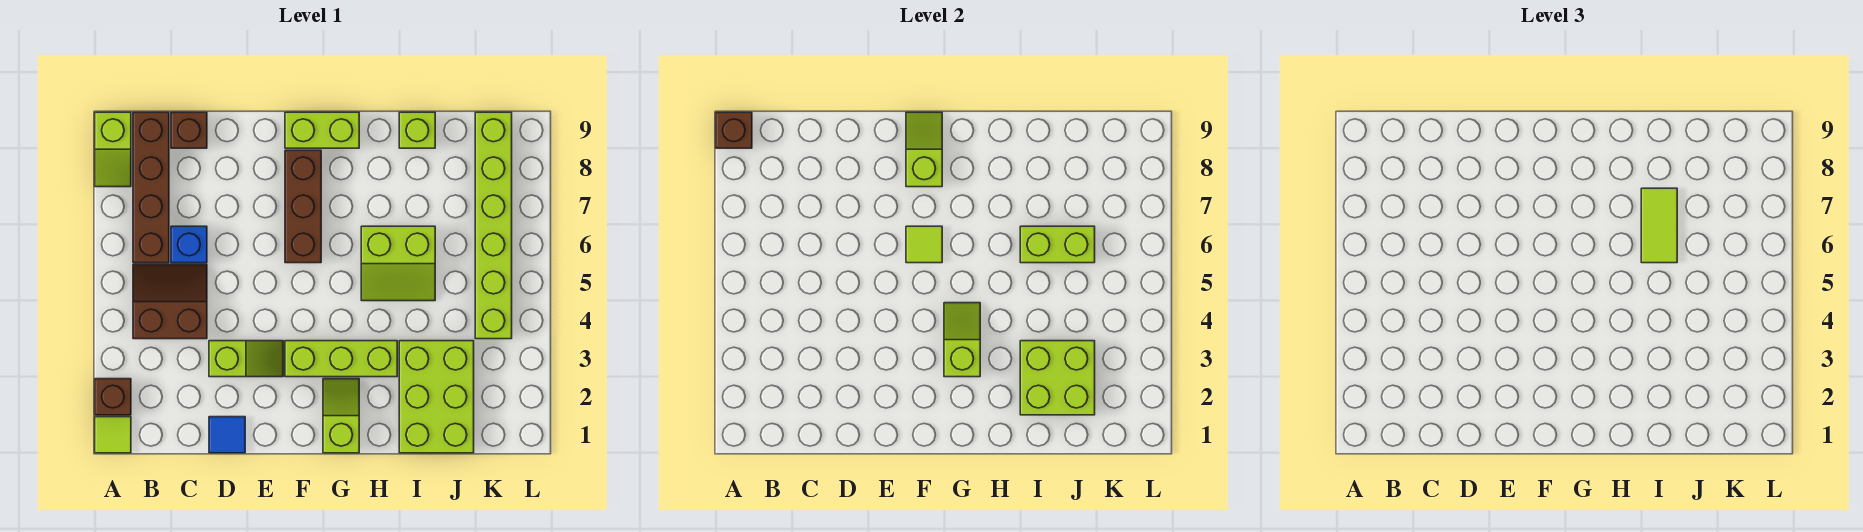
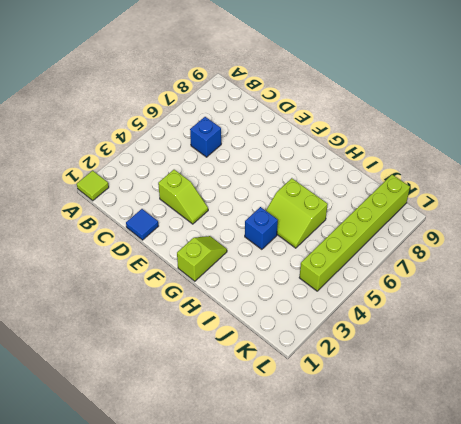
blue 1x1 brick [245,207,278,249] -> none
none -> brown 1x1 brick [95,379,131,415]
none -> lime 1x2 slope [95,112,131,187]
none -> brown 2x2 slope [133,264,207,339]

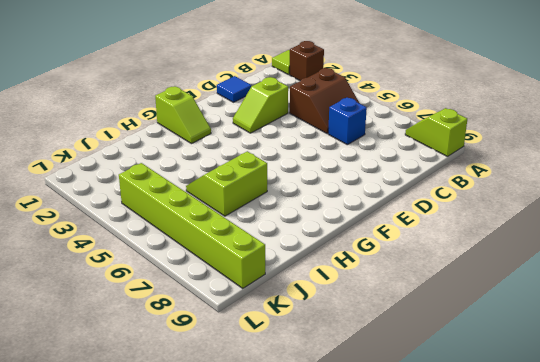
none -> brown 1x4 brick [133,112,169,263]
none -> brown 1x1 brick [171,112,207,148]
none -> lime 1x3 brick [285,341,397,377]

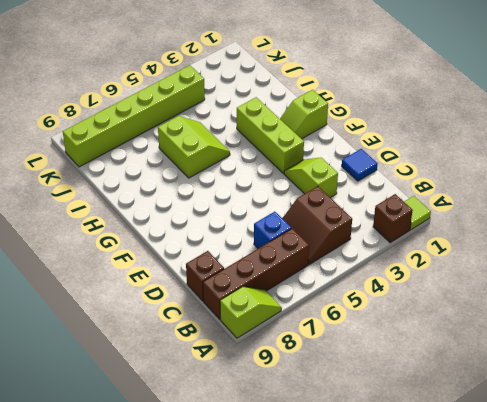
none -> brown 1x3 brick [285,150,321,263]
none -> lime 1x2 brick [285,112,359,148]
none -> lime 2x3 brick [399,341,474,453]

